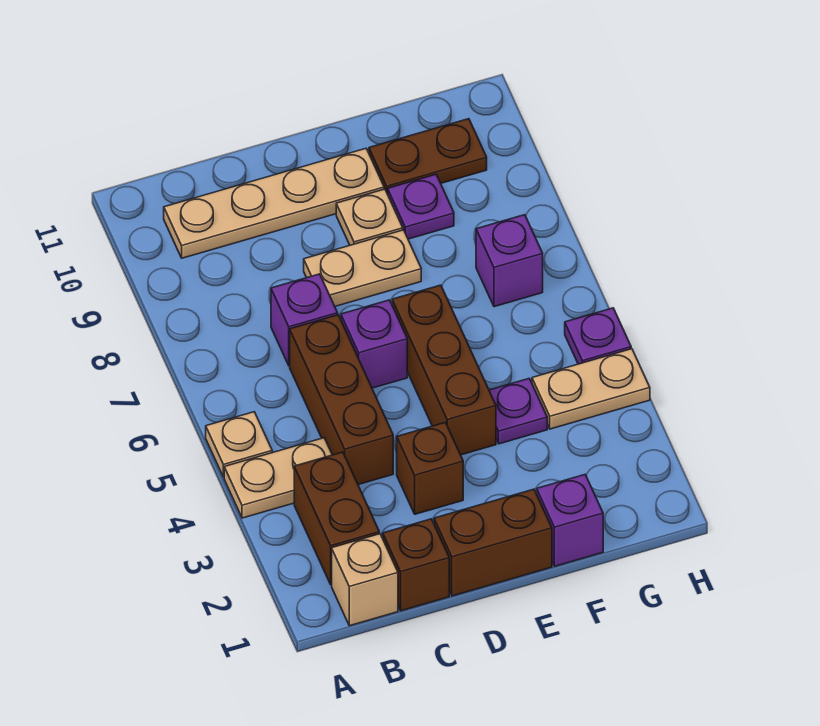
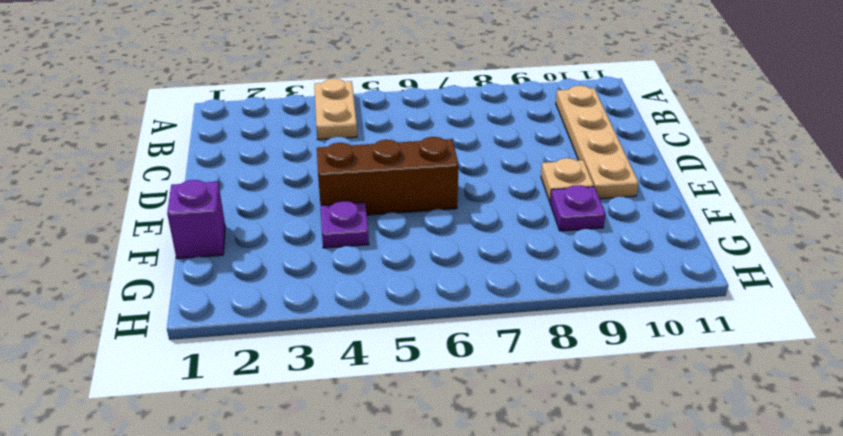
none -> tan 1x1 plate [206,412,272,477]
none -> tan 1x1 brick [332,534,398,626]
none -> brown 1x2 brick [294,452,379,585]

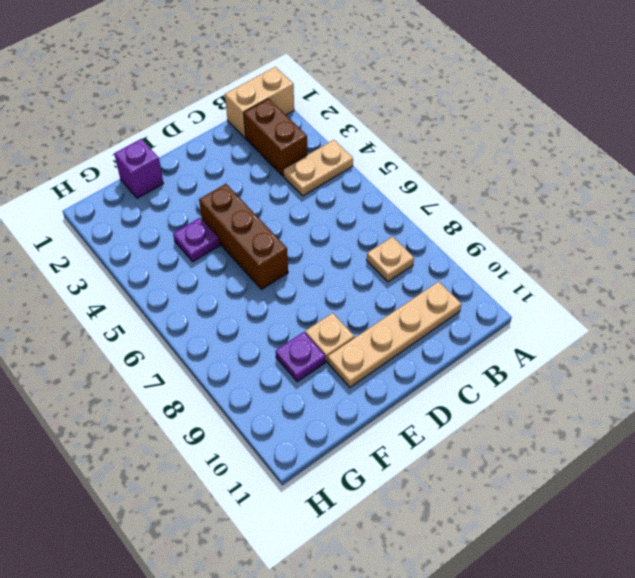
tan 1x2 brick [225,67,294,138] -> tan 1x1 brick [332,534,398,626]
tan 1x1 plate [367,237,414,282] -> tan 1x1 plate moved to [206,412,272,477]
none -> brown 1x1 brick [383,519,449,611]
none -> brown 1x3 brick [290,315,393,485]
none -> purple 1x1 brick [271,274,338,366]

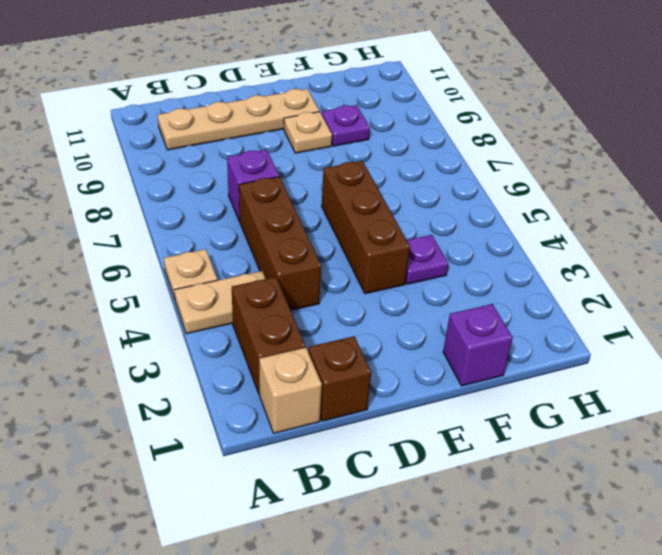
none -> brown 1x2 brick [434,489,552,596]
none -> brown 1x1 brick [397,422,463,514]
none -> purple 1x1 brick [341,300,407,388]

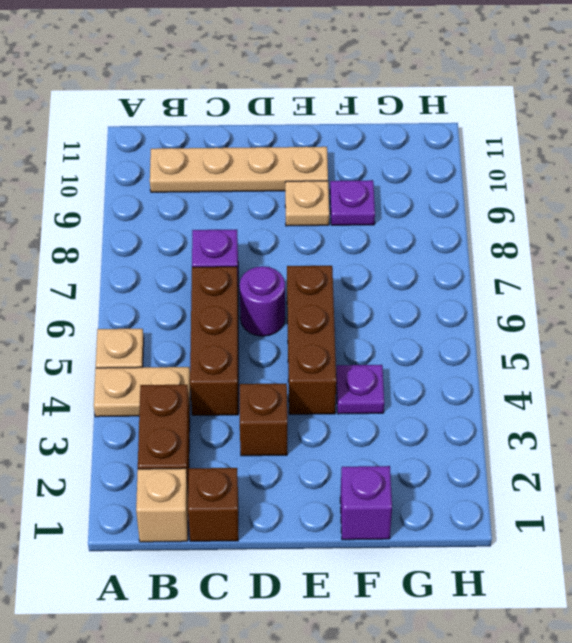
purple 1x1 round brick [240,266,285,336] -> purple 1x1 brick [341,300,407,388]
none -> brown 1x2 brick [434,489,552,596]
none -> tan 1x2 plate [304,230,421,306]
none -> brown 1x2 plate [369,119,487,194]

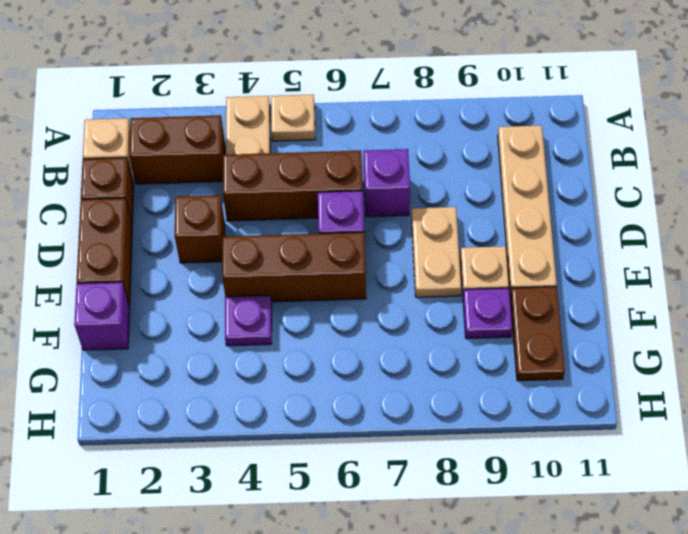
none -> tan 1x2 plate [532,349,650,429]
none -> purple 1x1 brick [476,215,543,307]
none -> purple 1x1 plate [565,308,631,364]

